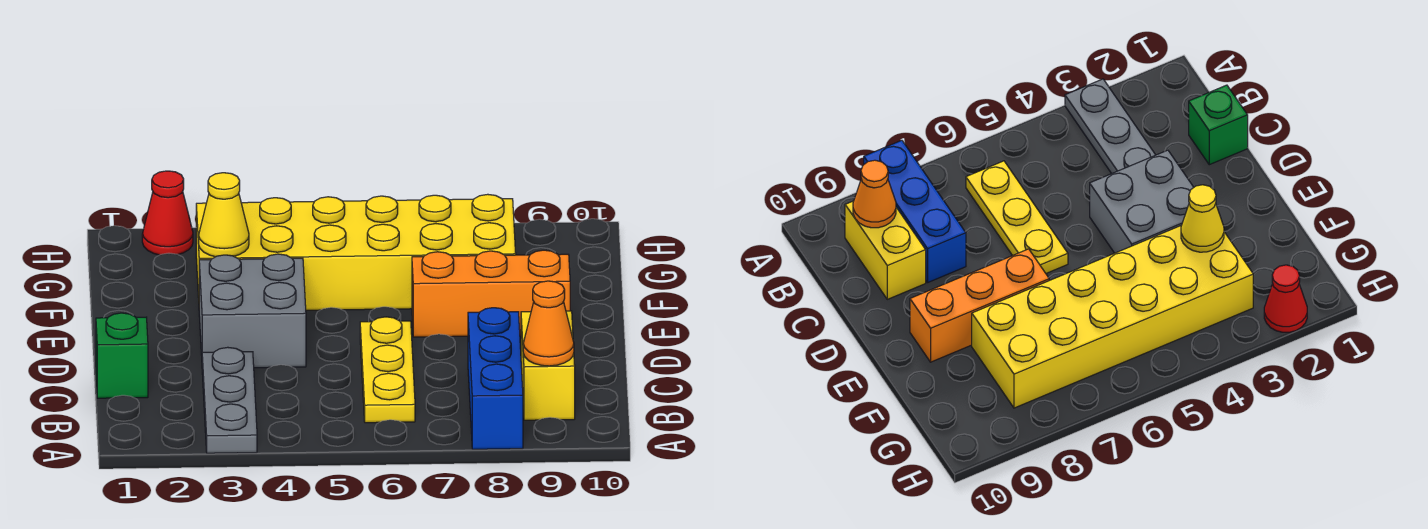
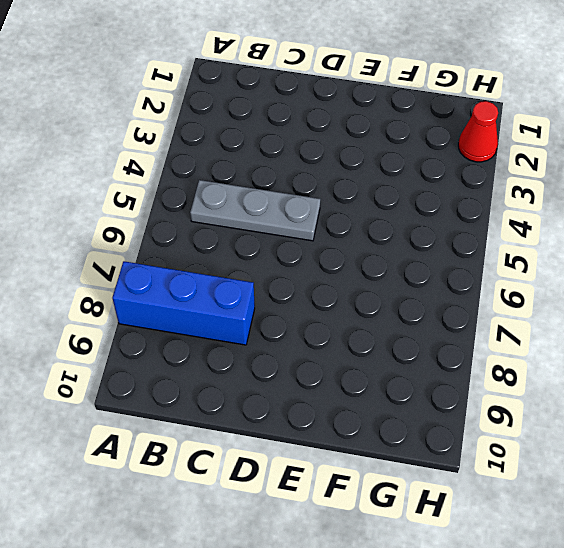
grey 1x3 plate [190,180,320,241] -> grey 1x3 plate moved to [202,347,257,453]
none -> yellow 1x3 plate [360,317,415,423]
none -> yellow 1x2 brick [521,311,575,420]

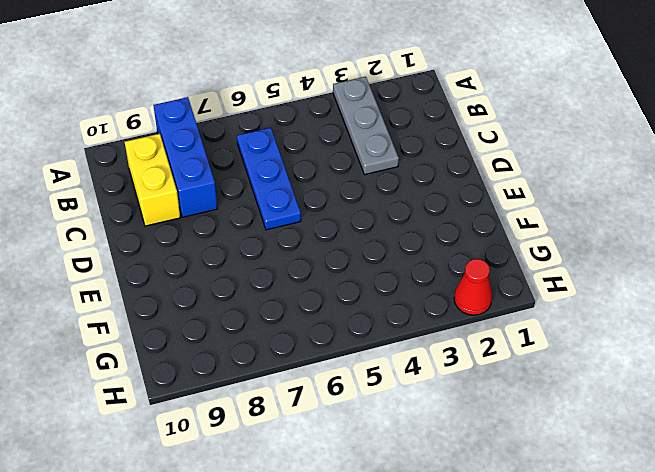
blue 1x3 plate [237,128,301,230] -> yellow 1x3 plate [360,317,415,423]
none -> green 1x1 brick [96,313,148,398]
none -> grey 2x2 brick [199,254,306,368]

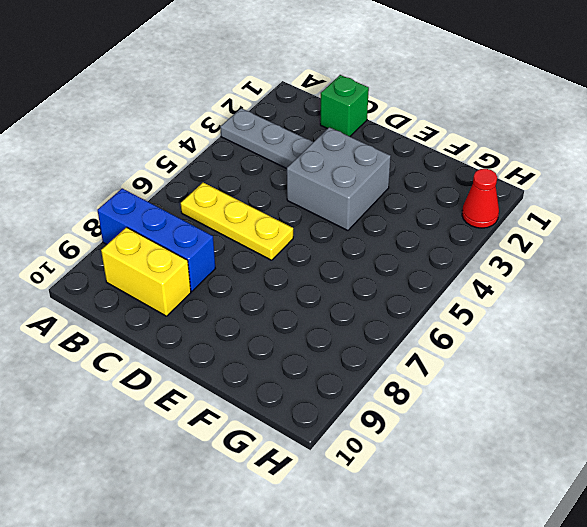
none -> orange 1x3 brick [412,250,570,337]
none -> yellow 2x6 brick [196,194,516,310]

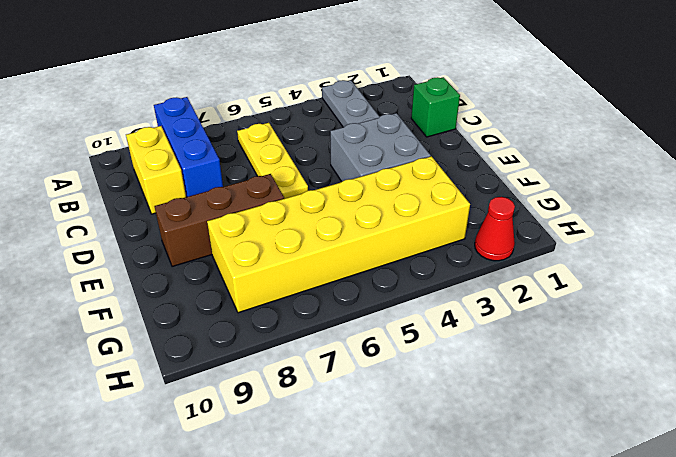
brown 1x3 brick [154,174,284,267] -> orange 1x3 brick [412,250,570,337]
none -> orange 1x1 cone [523,281,574,366]
none -> yellow 1x1 cone [199,173,249,257]

